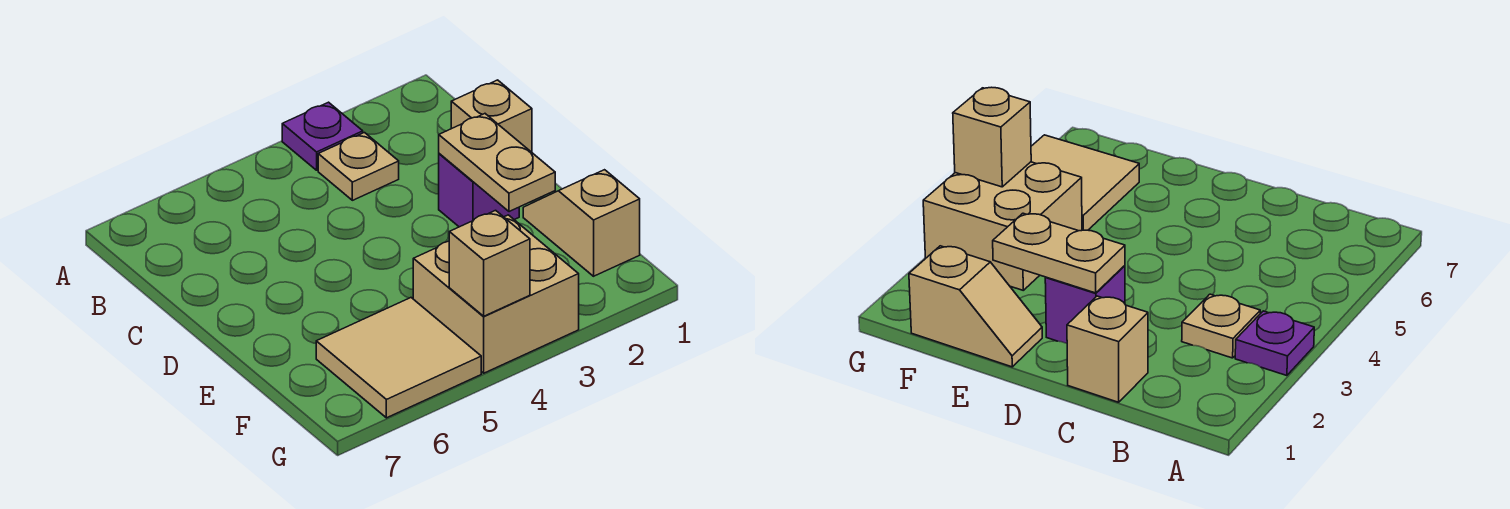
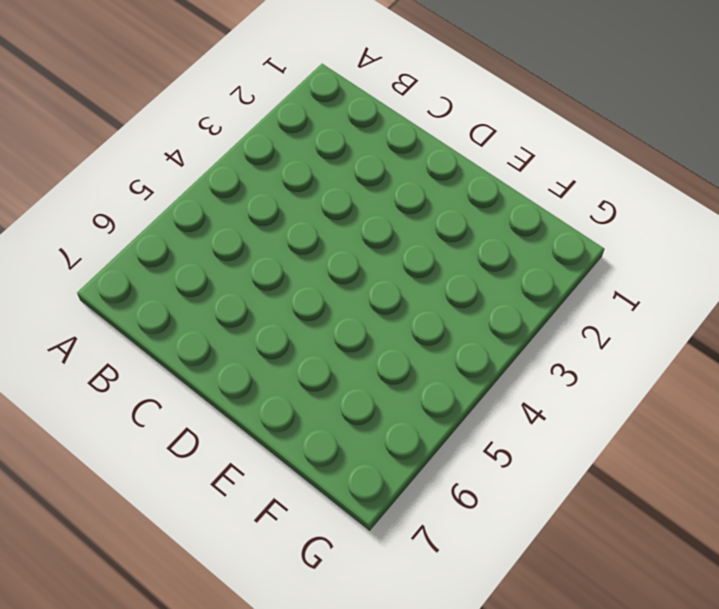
none -> purple 1x1 plate [282,102,363,170]
none -> tan 1x1 plate [318,133,399,200]

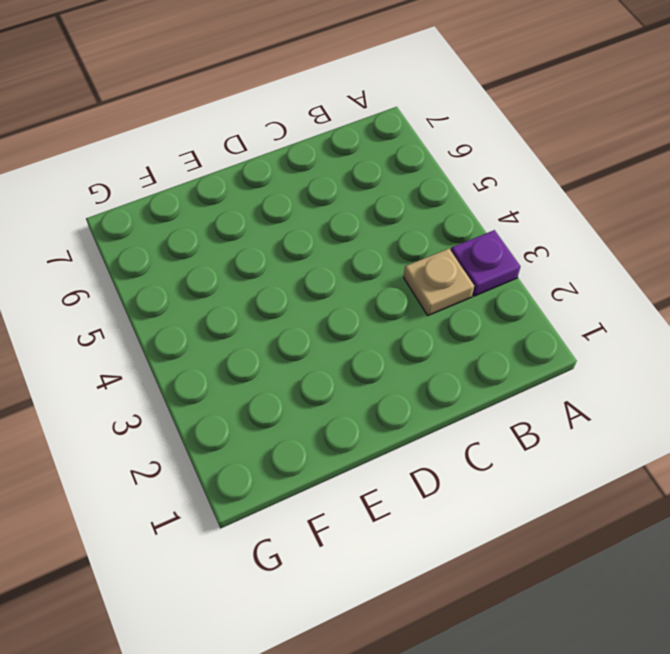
none -> tan 1x1 brick [451,80,532,152]
none -> purple 1x1 brick [439,154,519,227]

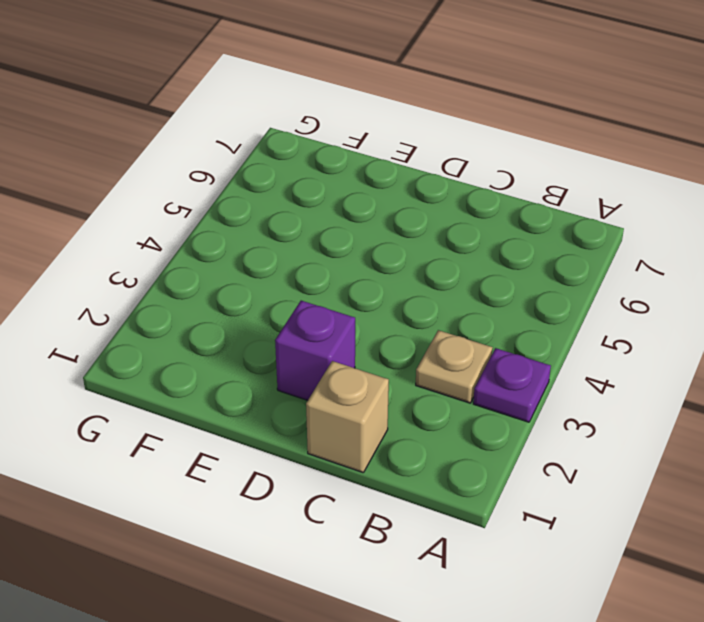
none -> tan 1x2 slope [523,170,640,276]
none -> tan 2x2 brick [413,215,579,373]

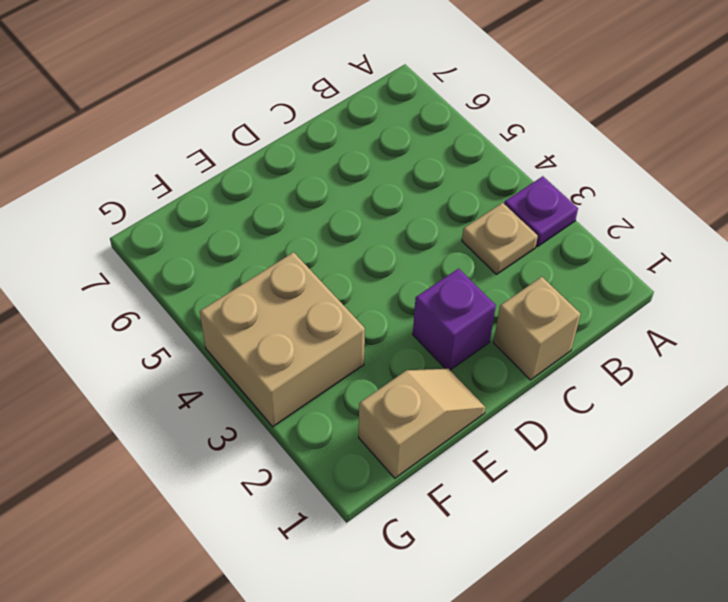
none -> tan 2x2 tile [316,298,481,418]
none -> tan 1x2 plate [439,114,555,212]

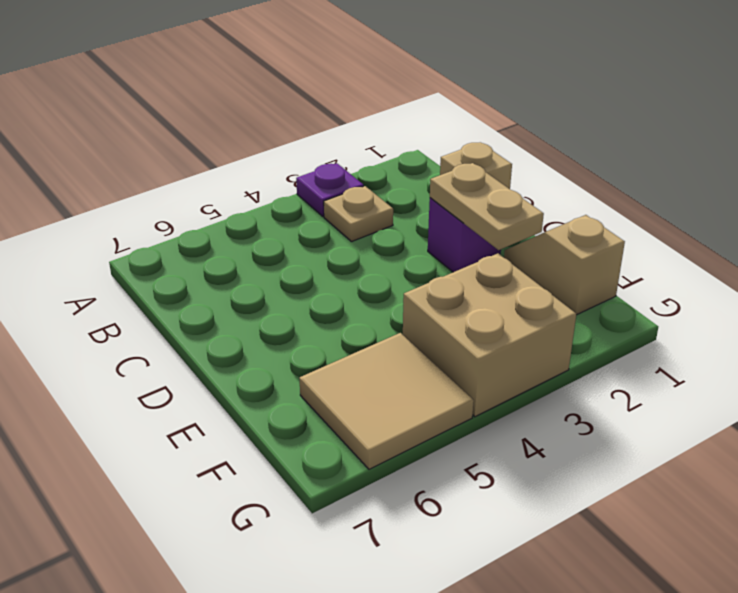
none -> tan 1x1 brick [449,210,530,316]

